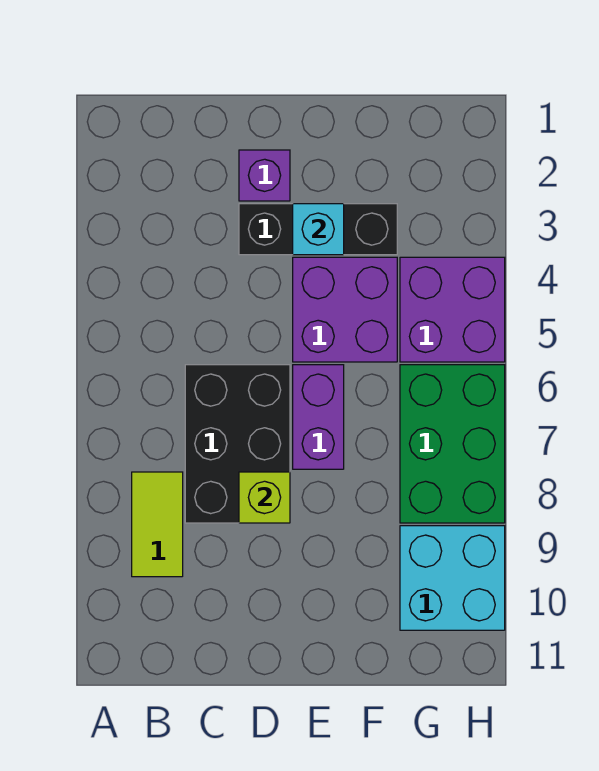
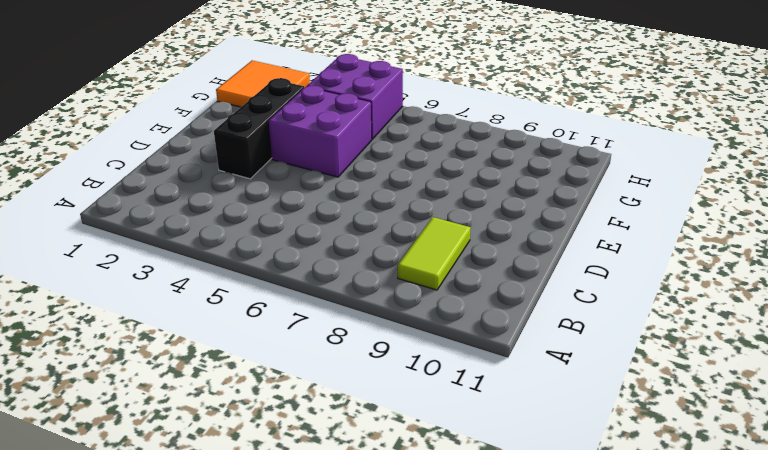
lime 1x2 tile [398,217,471,290] -> lime 1x2 tile turned to [132,472,183,577]
orange 2x2 tile [216,60,310,107] -> none
none -> black 2x3 brick [185,365,290,523]
none -> purple 1x1 brick [239,150,290,201]

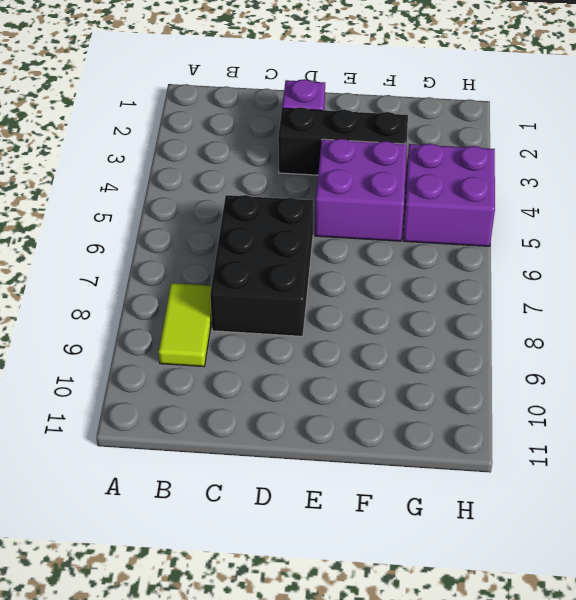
none -> purple 1x2 brick [293,365,344,469]
none -> green 2x3 brick [400,365,505,523]

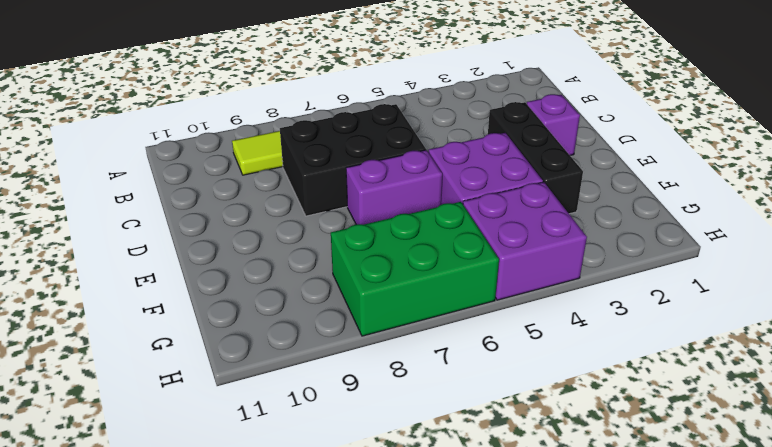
none -> cyan 2x2 brick [400,526,505,630]
none -> lime 1x1 brick [239,472,290,523]

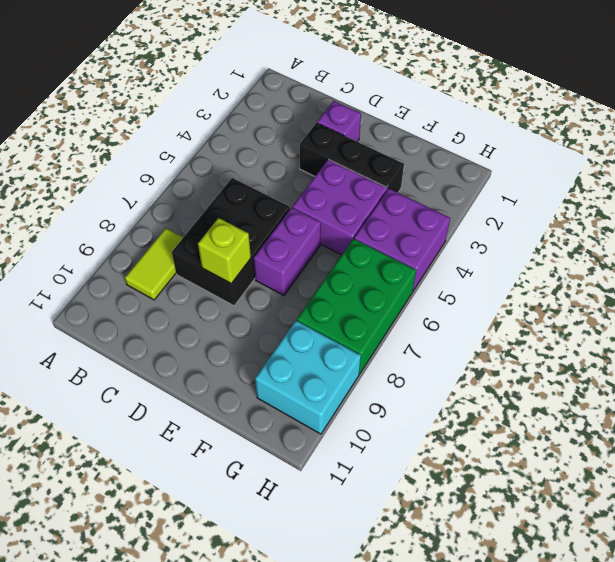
none -> cyan 1x1 brick [293,204,344,255]

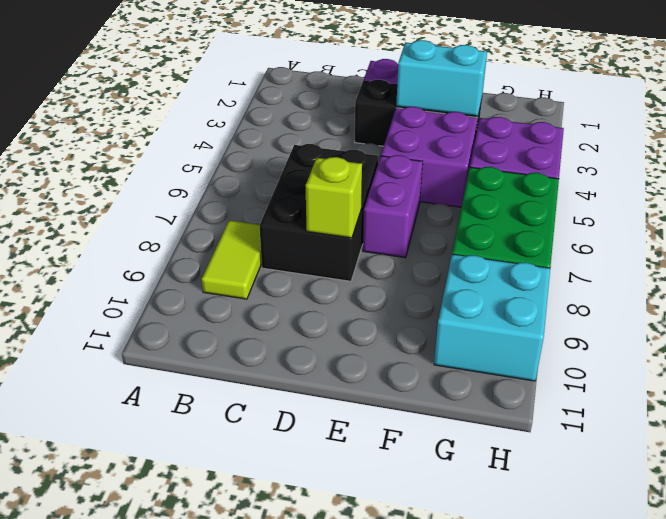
cyan 1x2 brick [396,40,487,116] -> cyan 1x1 brick [293,204,344,255]

